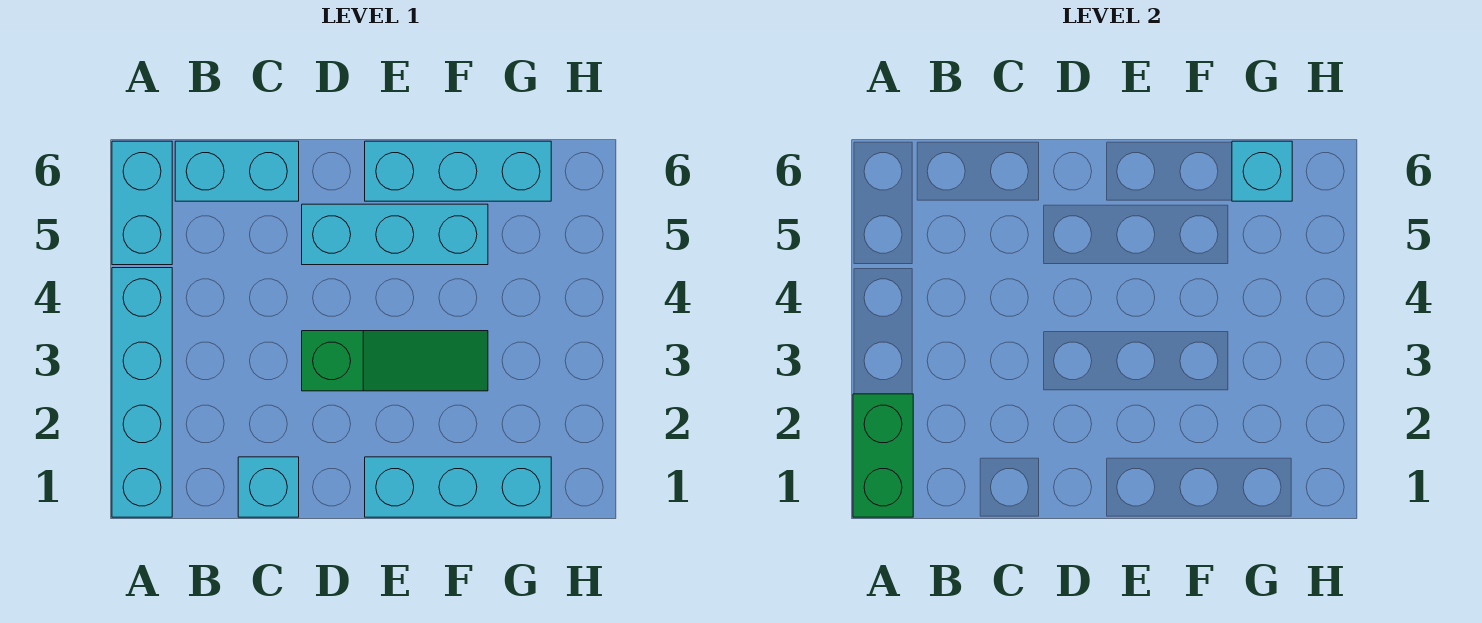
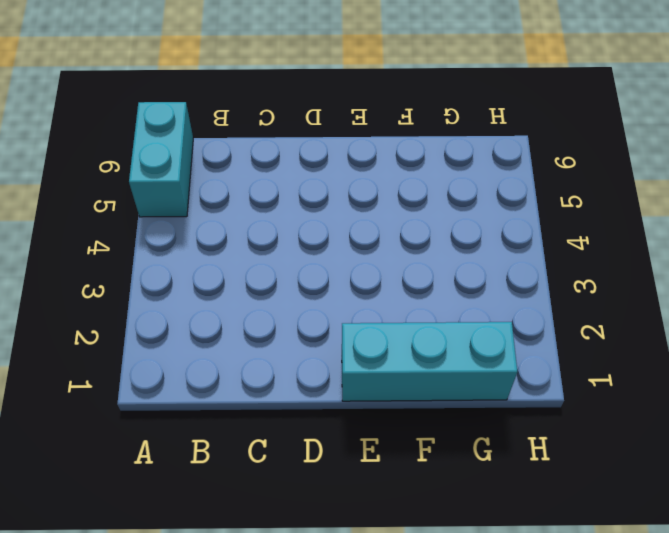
none -> cyan 1x4 brick [112,268,172,517]
none -> cyan 1x2 brick [175,141,299,201]

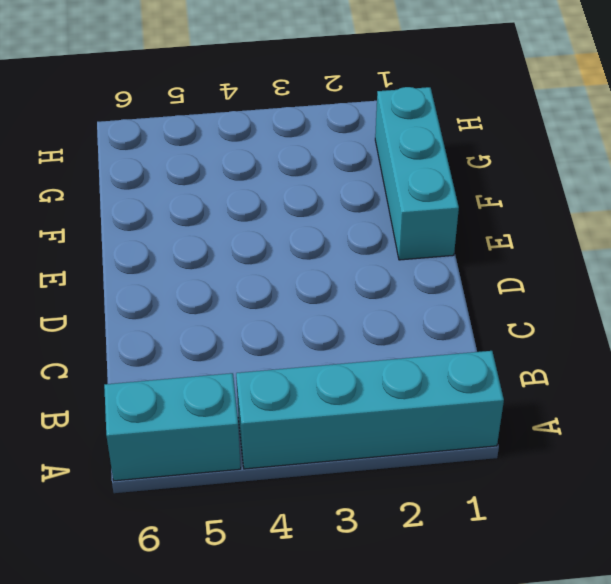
none -> cyan 1x2 brick [175,141,299,201]
none -> cyan 1x1 brick [238,457,299,517]

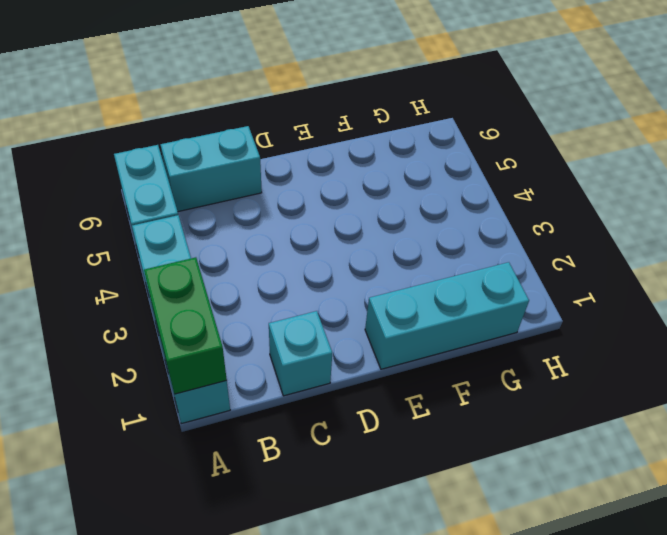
none -> green 1x3 slope [302,331,488,391]
none -> cyan 1x3 brick [302,204,488,265]

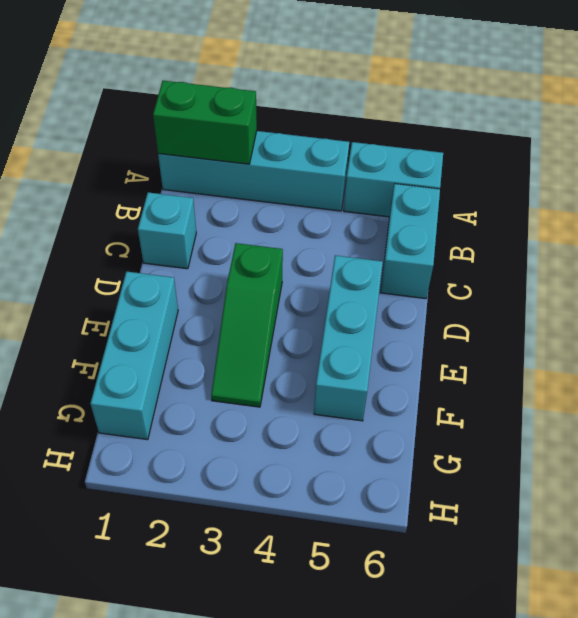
none -> cyan 1x3 brick [365,141,551,201]
none -> cyan 1x1 brick [1232,141,1292,201]

